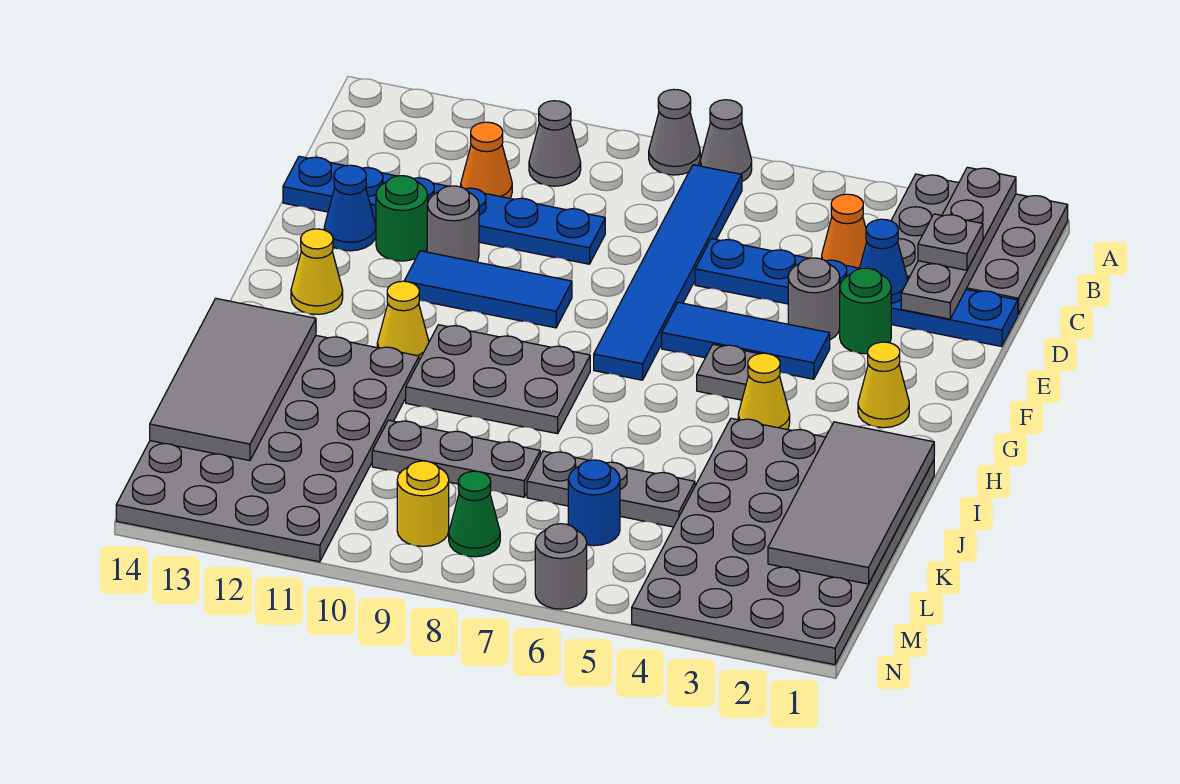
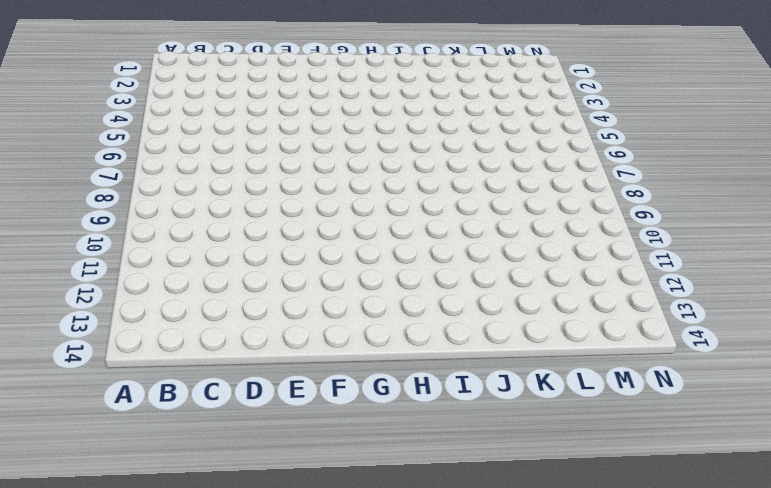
none -> grey 3x3 plate [891,174,1068,315]
none -> grey 1x1 cone [700,100,752,181]
none -> grey 1x1 cone [649,90,700,175]
none -> blue 1x6 tile [594,165,742,380]

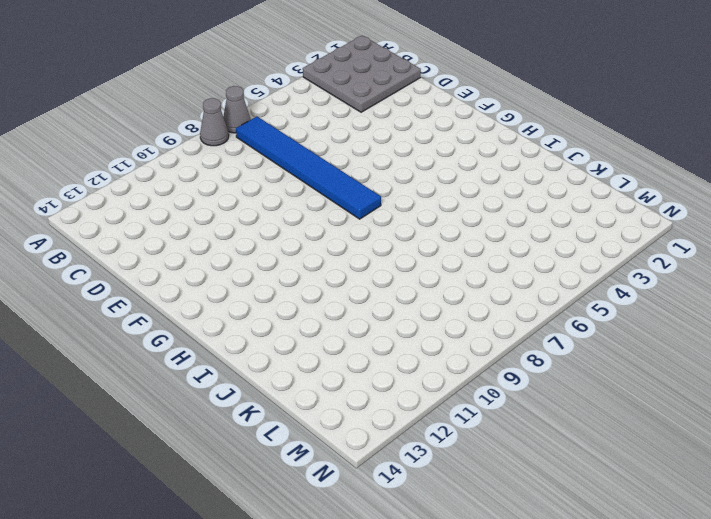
none -> grey 1x1 cone [529,101,581,186]
none -> orange 1x1 cone [822,194,867,268]
none -> orange 1x1 cone [461,122,512,198]
none -> blue 1x6 plate [695,239,1018,347]

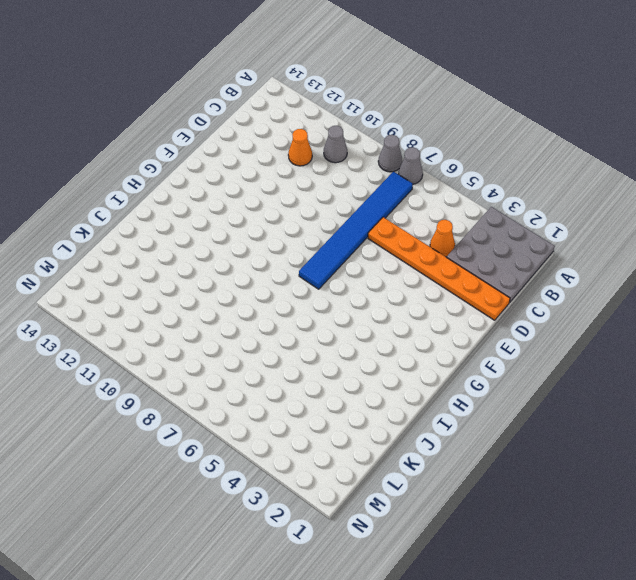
orange 1x6 plate [368,217,510,320] -> blue 1x6 plate [695,239,1018,347]
none -> blue 1x6 plate [283,156,605,264]
none -> green 1x1 round brick [840,268,891,354]
none -> grey 1x1 round brick [788,258,840,340]
none -> grey 1x1 round brick [427,186,479,262]

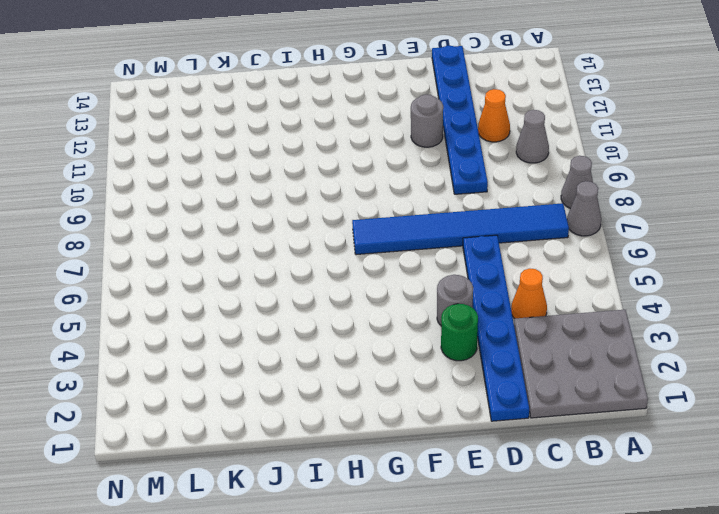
none -> green 1x1 round brick [376,176,428,261]
none -> blue 1x1 cone [324,165,376,251]
none -> blue 1x3 tile [662,302,830,379]
none -> blue 1x3 tile [404,251,572,328]

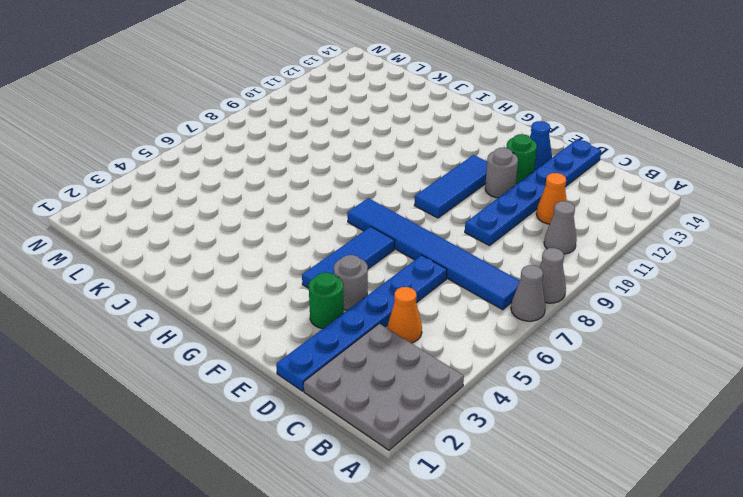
none -> yellow 1x1 cone [858,342,909,428]
none -> grey 1x1 plate [697,345,759,400]
none -> yellow 1x1 cone [291,229,343,314]
none -> yellow 1x1 cone [738,353,790,429]

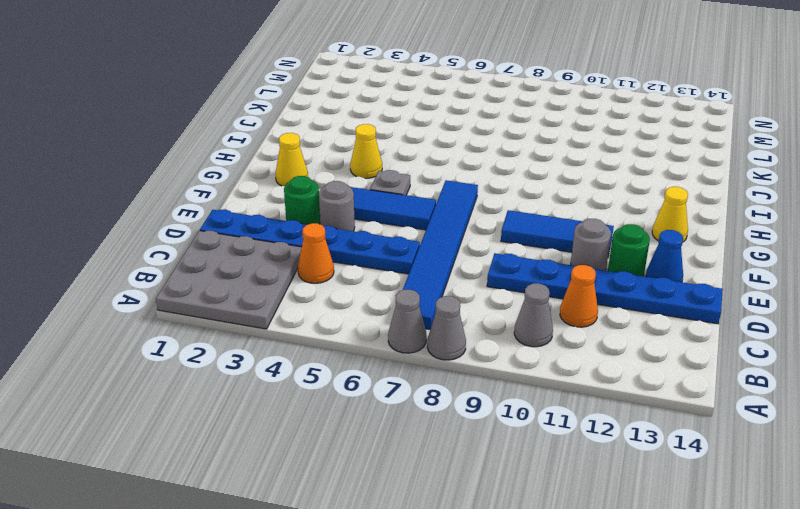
none -> grey 2x3 plate [406,325,590,434]
none -> yellow 1x1 cone [377,281,429,360]
none -> grey 4x6 plate [632,418,934,665]
none -> grey 4x6 plate [116,336,419,562]

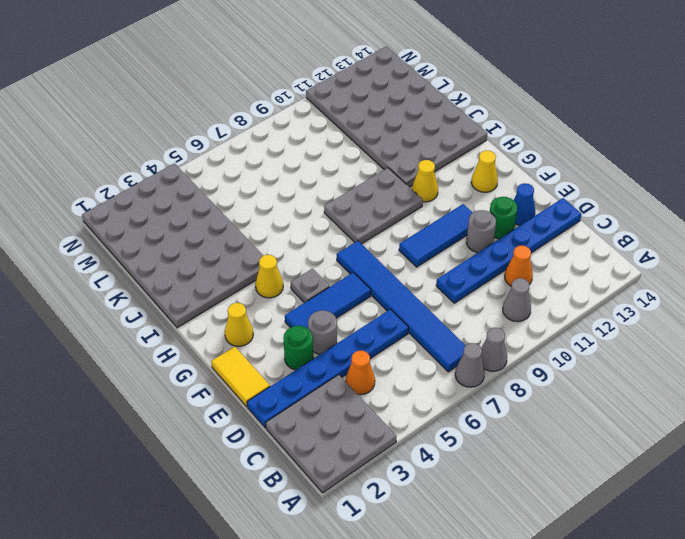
yellow 1x2 tile [211,346,270,407] -> none
none -> grey 1x3 plate [527,451,695,527]
none -> grey 1x3 plate [372,420,540,497]
none -> blue 1x1 round brick [568,460,620,546]
none -> green 1x1 cone [449,471,500,557]

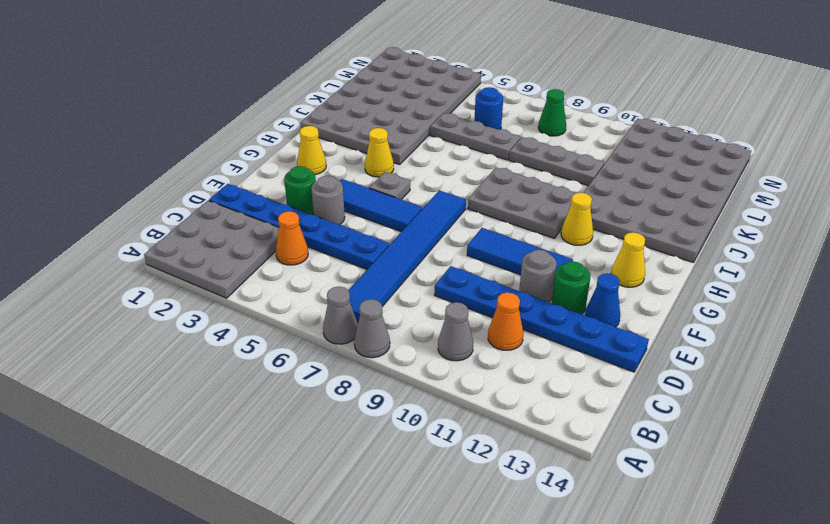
none -> yellow 1x1 round brick [397,461,449,546]
none -> grey 1x1 round brick [535,524,587,609]
none -> grey 1x4 plate [901,167,1016,319]
none -> blue 1x1 cone [860,219,908,304]

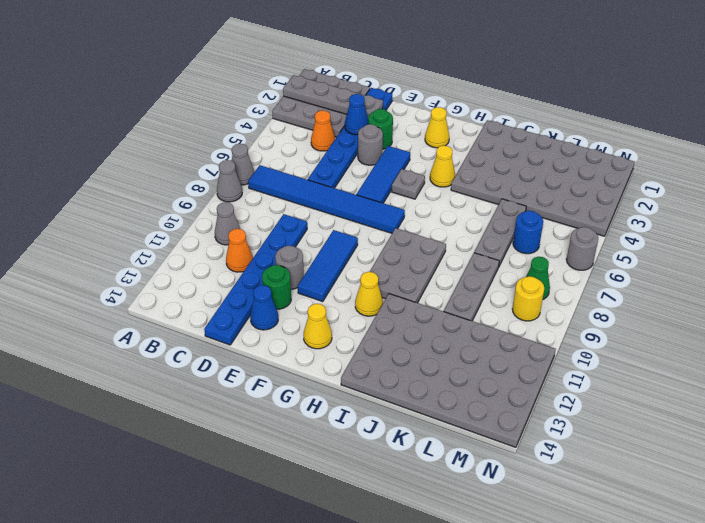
none -> grey 2x4 tile [768,422,934,584]
none -> grey 2x4 tile [150,298,316,461]
none -> grey 1x1 plate [918,214,983,270]

